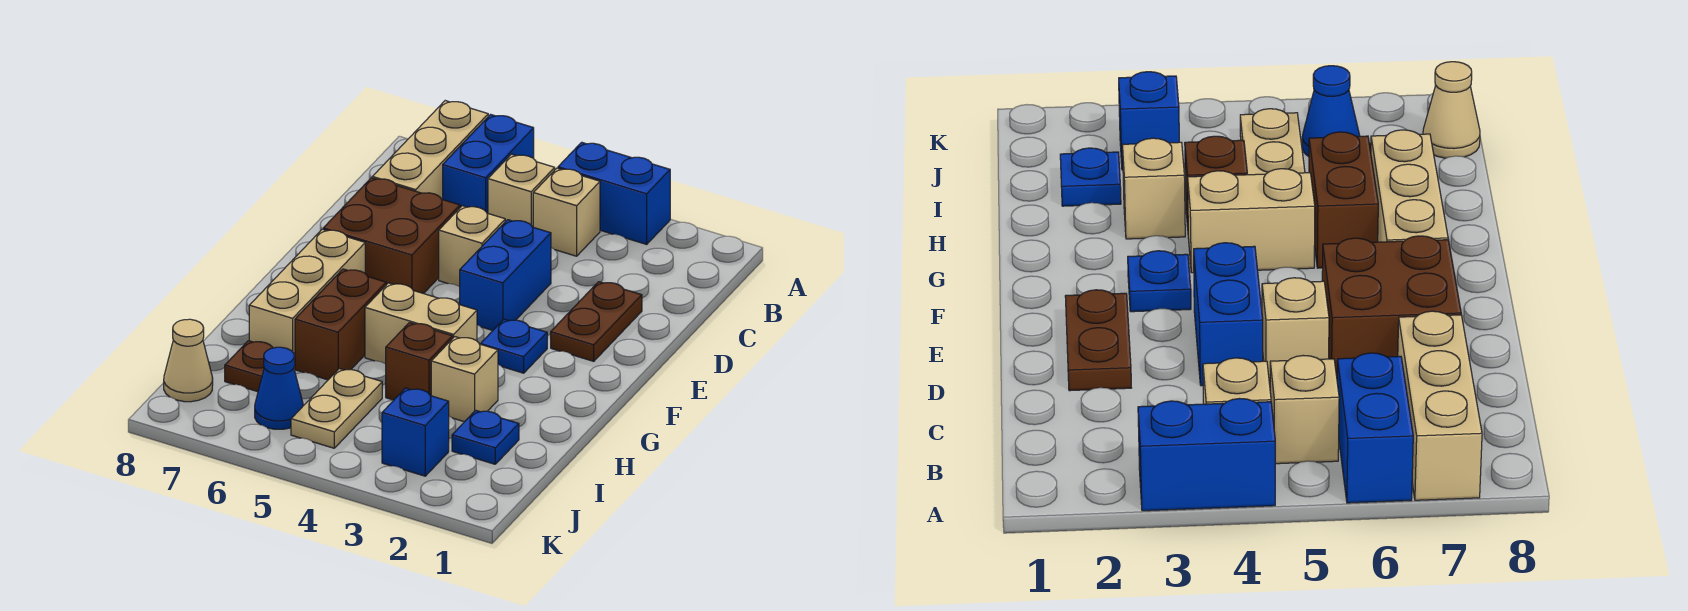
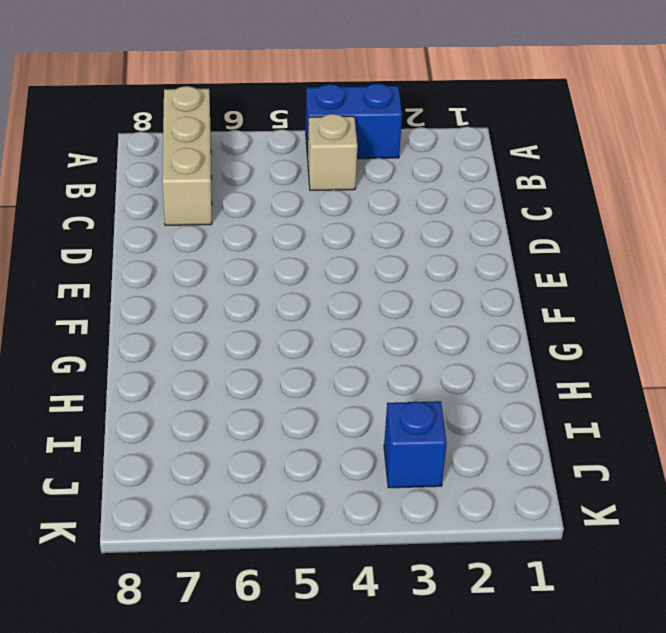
none -> blue 1x2 brick [443,114,534,213]
none -> tan 1x1 brick [488,154,555,227]
none -> brown 1x2 plate [551,282,642,361]

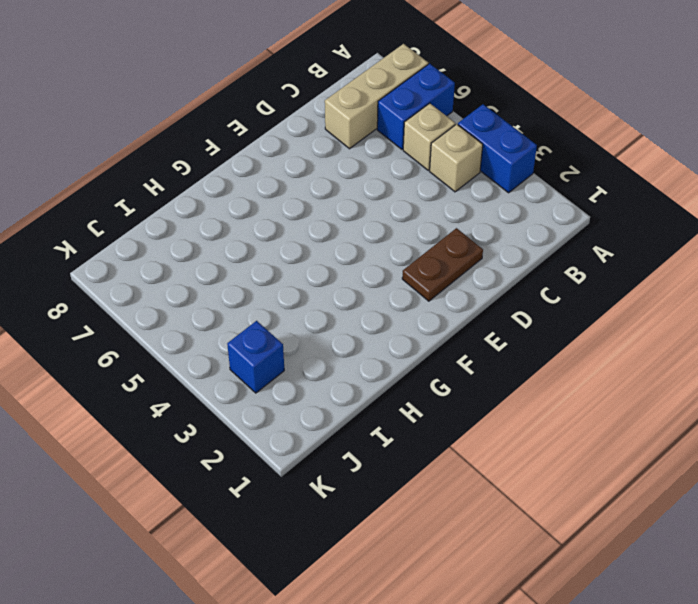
none -> blue 1x2 brick [460,220,551,330]
none -> tan 1x1 brick [439,206,505,287]
none -> brown 2x2 brick [323,178,460,294]

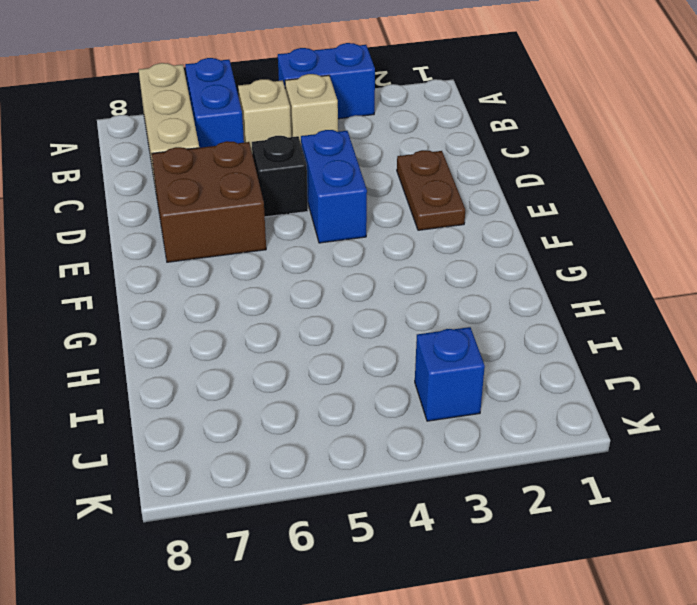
black 1x1 brick [252,136,308,217] -> tan 1x1 brick [439,206,505,287]
none -> blue 1x1 plate [481,319,547,373]
none -> tan 1x3 brick [249,229,365,367]
none -> tan 1x2 brick [365,283,477,364]

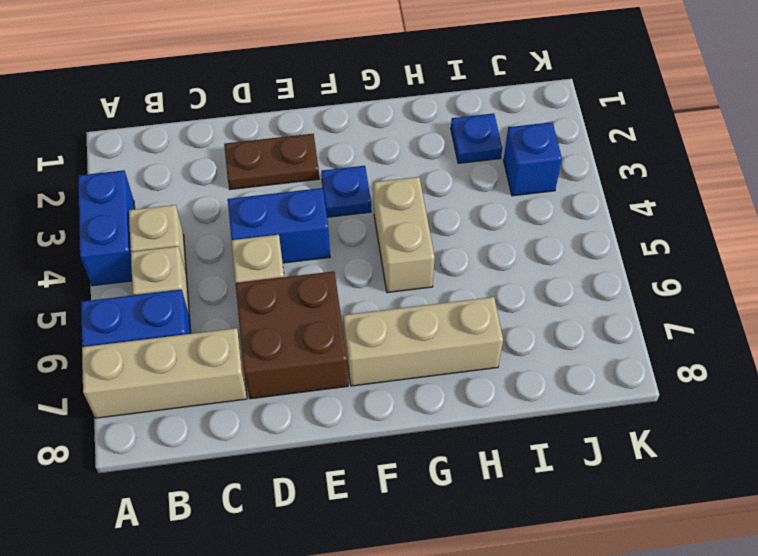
none -> brown 1x2 brick [295,269,386,380]
none -> tan 1x1 brick [431,337,498,422]
none -> brown 1x1 brick [386,323,453,400]

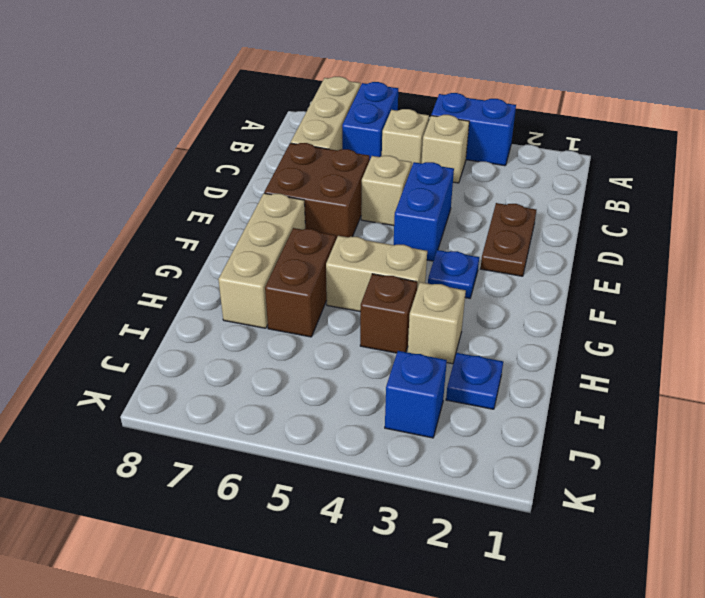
none -> tan 1x2 plate [291,369,382,448]
none -> brown 1x1 plate [225,341,273,392]
none -> blue 1x1 cone [255,347,303,429]

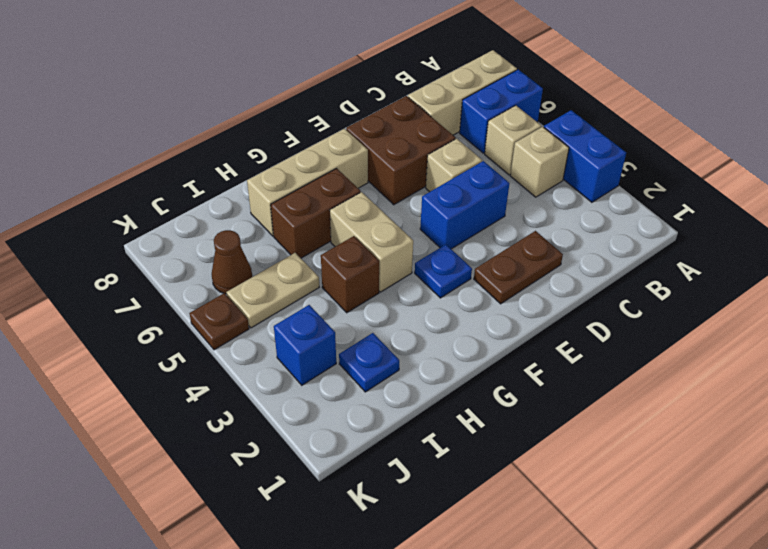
brown 1x1 cone [212,230,252,294] -> blue 1x1 cone [255,347,303,429]
brown 1x1 plate [190,293,249,350] -> brown 1x1 plate moved to [225,341,273,392]
none -> tan 1x1 brick [431,337,498,422]
none -> tan 1x1 cone [164,319,213,402]

